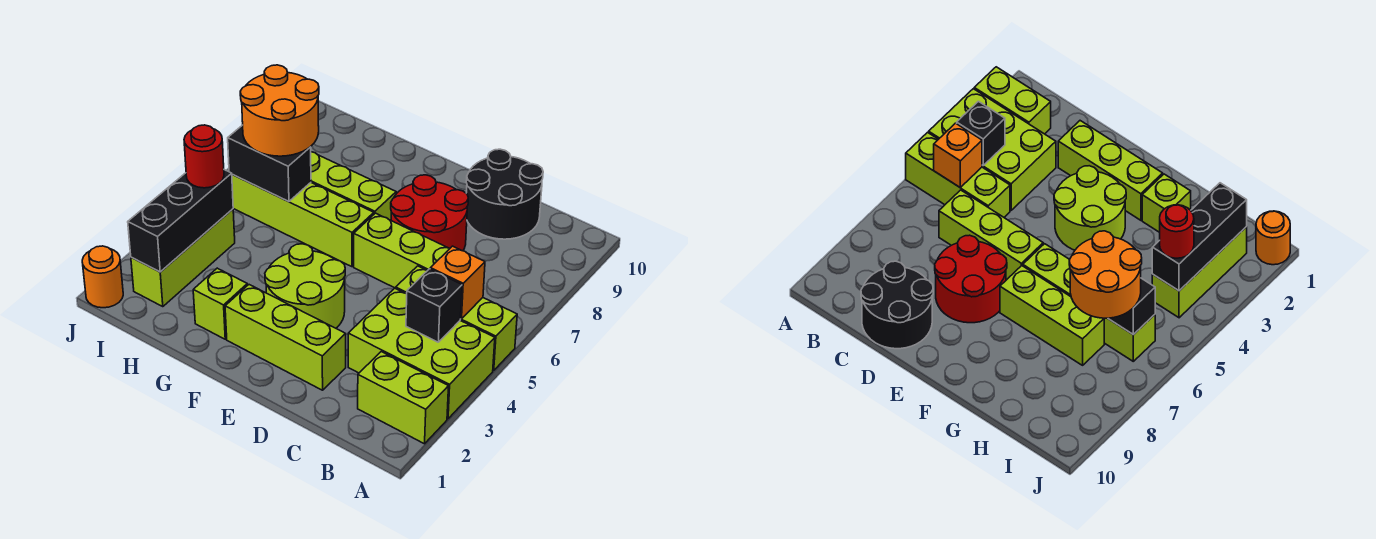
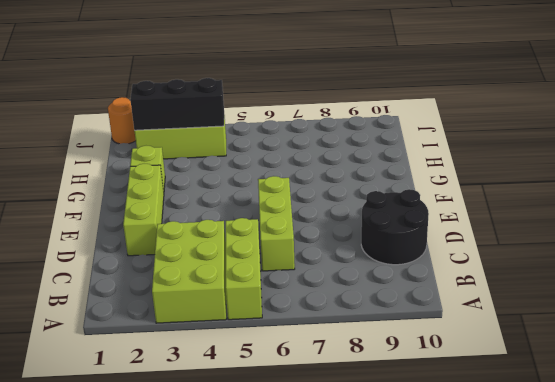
none -> lime 1x2 brick [358,352,449,444]
none -> red 2x2 round brick [391,175,468,251]
none -> lime 2x2 round brick [265,244,345,328]

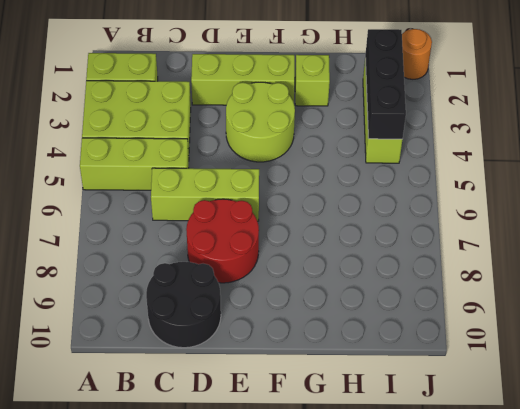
none -> lime 1x4 brick [232,175,374,267]
none -> lime 1x3 brick [311,152,396,220]
none -> black 1x1 brick [406,269,462,342]

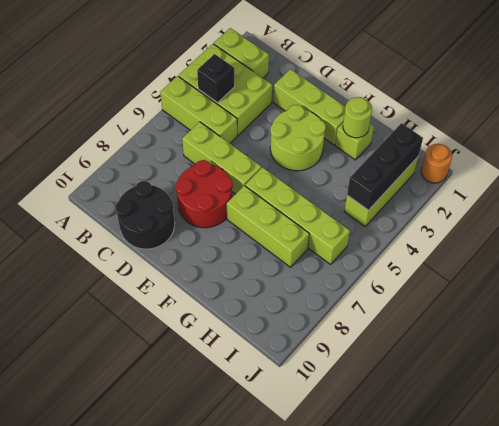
lime 1x1 round brick [343,97,372,138] -> none
none -> orange 1x1 brick [430,246,485,319]
none -> black 1x2 brick [228,125,311,202]
none -> orange 2x2 round brick [240,65,319,156]

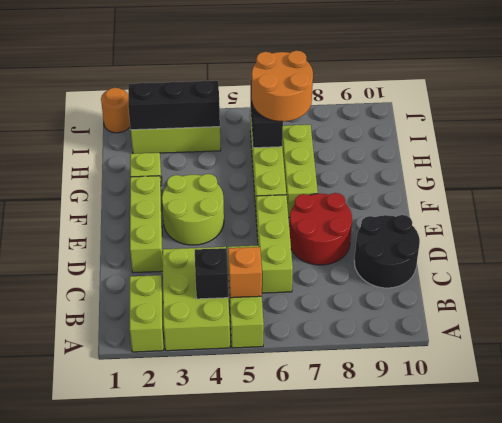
none -> red 1x1 round brick [184,125,224,188]

